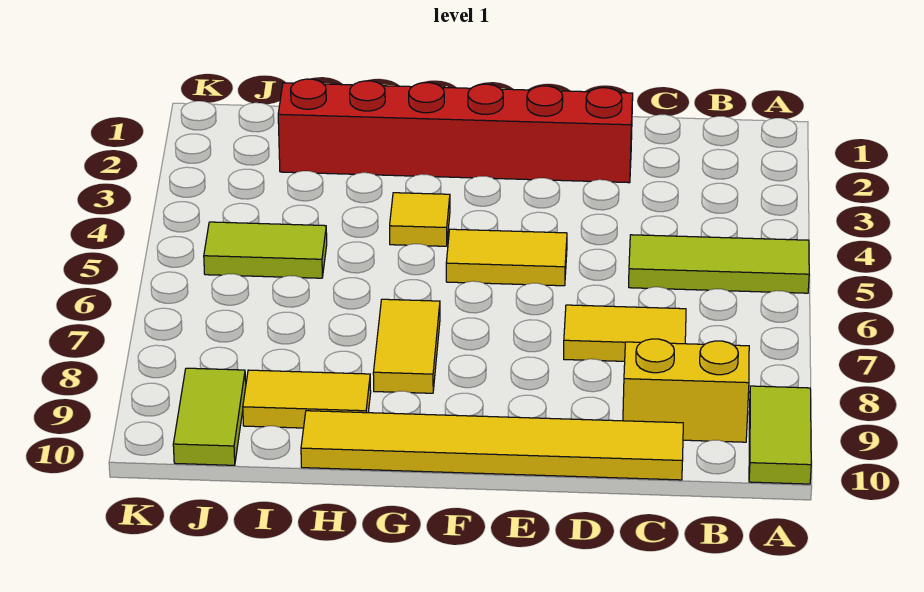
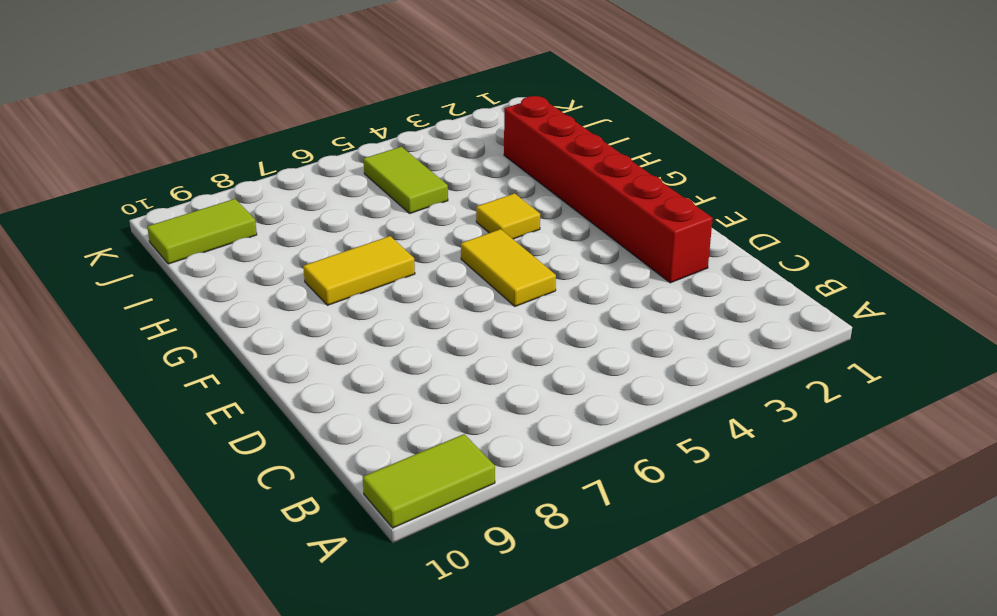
none -> lime 1x3 tile [629,235,809,293]
none -> yellow 1x2 brick [623,339,749,442]
none -> yellow 1x2 tile [564,305,686,361]

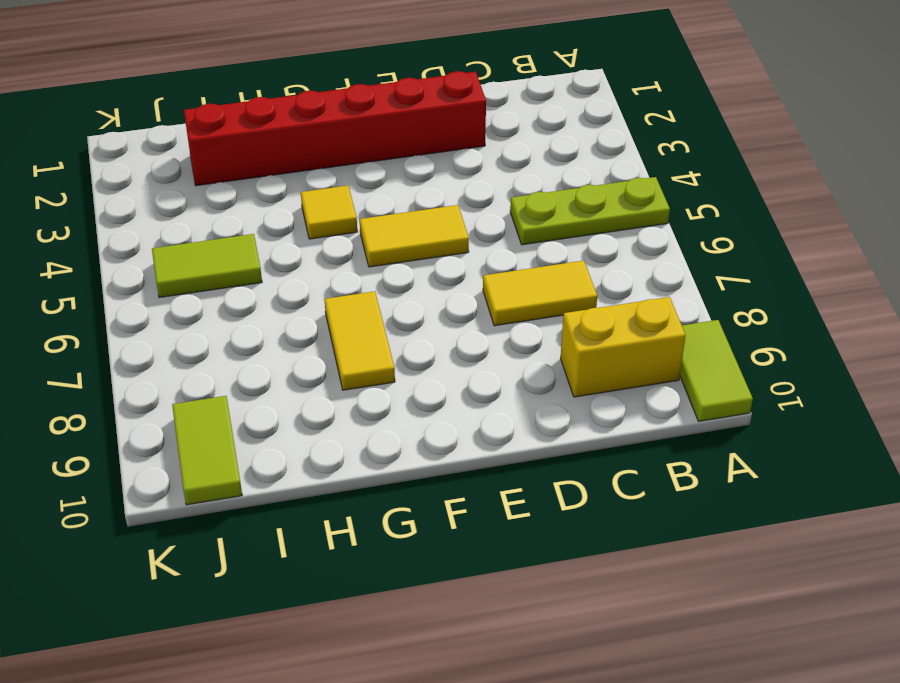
lime 1x3 plate [510,177,670,245] -> lime 1x3 tile [629,235,809,293]
none -> yellow 1x6 tile [301,411,683,480]
none -> yellow 1x2 tile [243,370,371,428]

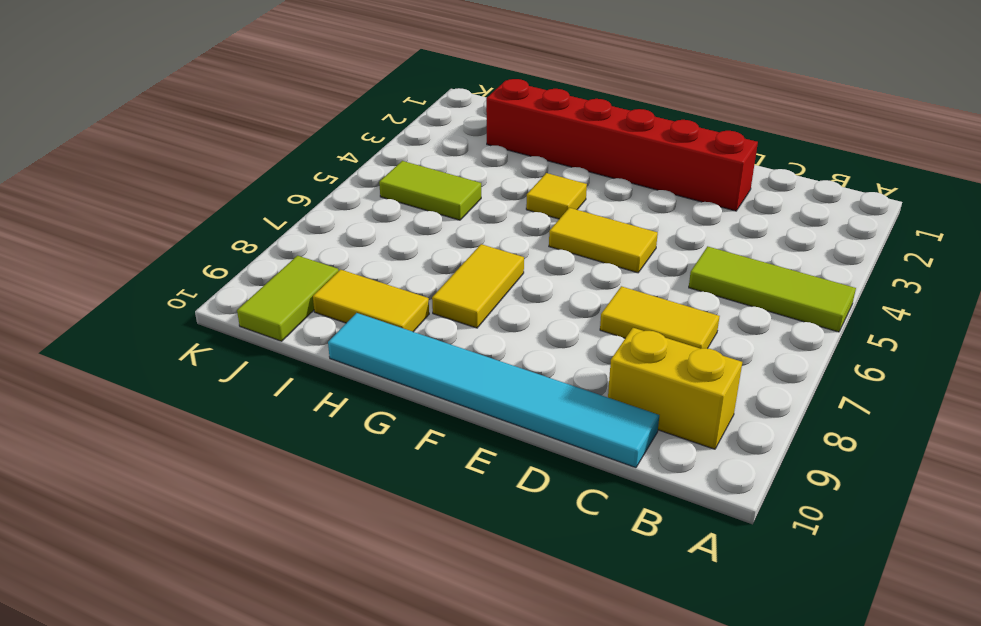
cyan 1x6 tile [328,313,659,468] -> yellow 1x6 tile [301,411,683,480]
none -> lime 1x2 tile [749,386,811,484]

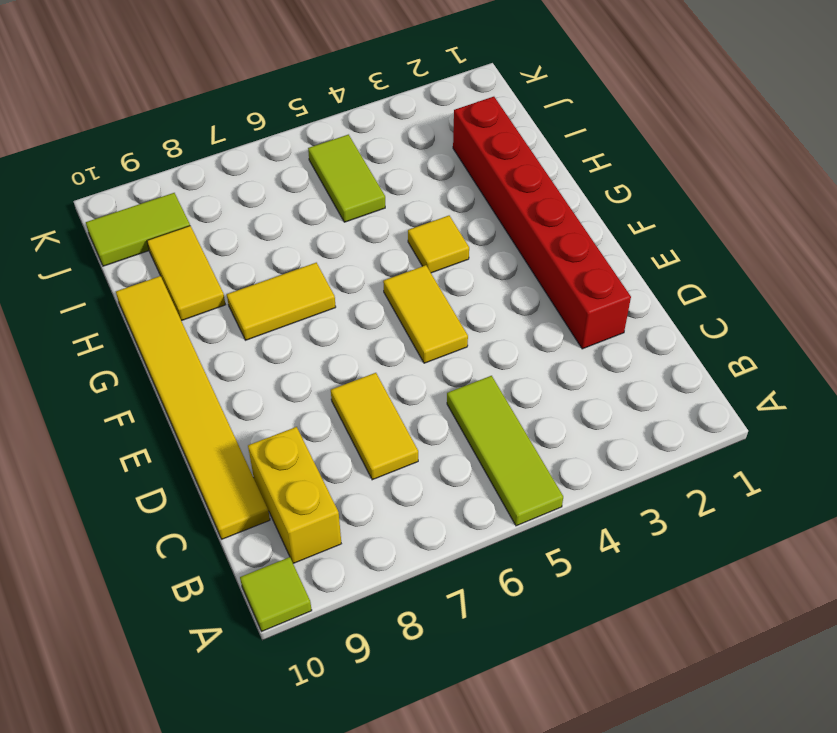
lime 1x1 tile [240,557,312,631] -> lime 1x2 tile [749,386,811,484]

